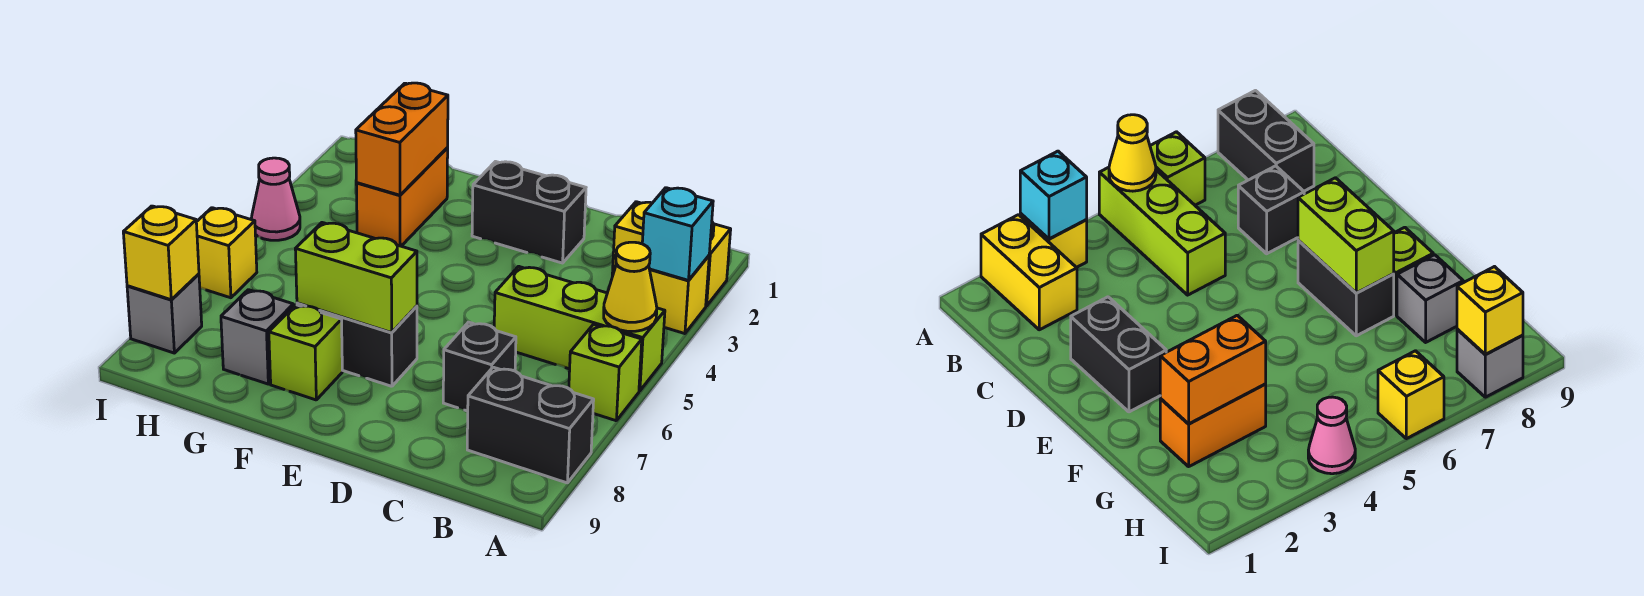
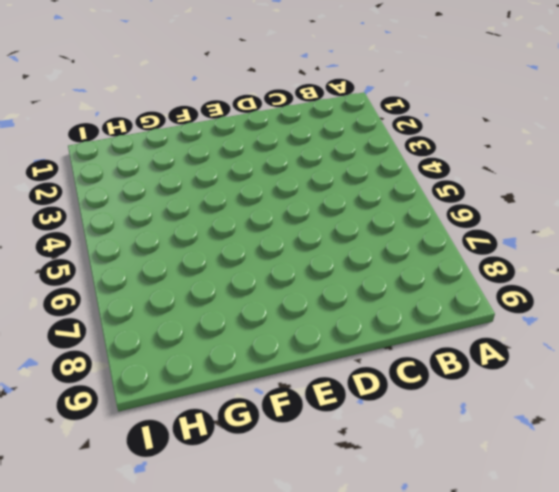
none -> yellow 1x2 brick [612,202,731,306]
none -> yellow 1x1 brick [650,256,709,334]
none -> lime 1x3 brick [494,266,665,391]

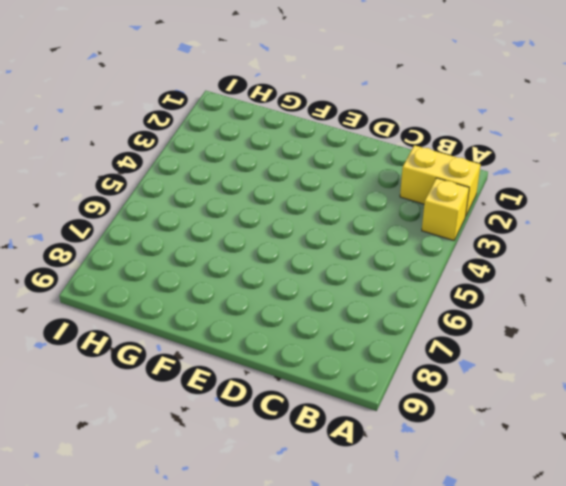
none -> lime 1x3 brick [494,266,665,391]
none -> lime 1x1 brick [569,324,642,421]
none -> black 1x2 brick [467,367,594,483]

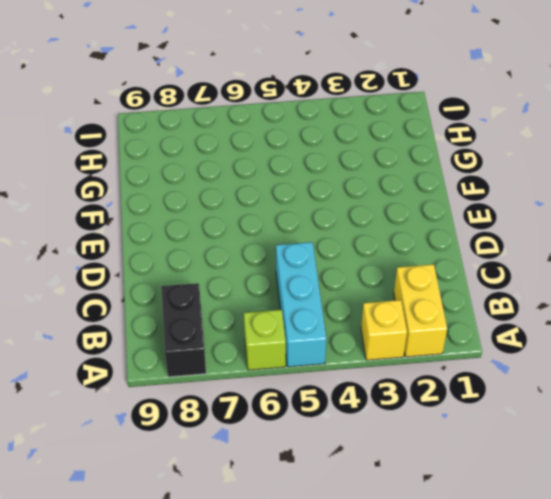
cyan 1x3 brick [276,242,326,367] -> lime 1x3 brick [494,266,665,391]
none -> black 1x1 brick [443,322,516,411]
none -> black 1x2 brick [472,162,586,263]
none -> black 1x2 brick [297,303,417,386]

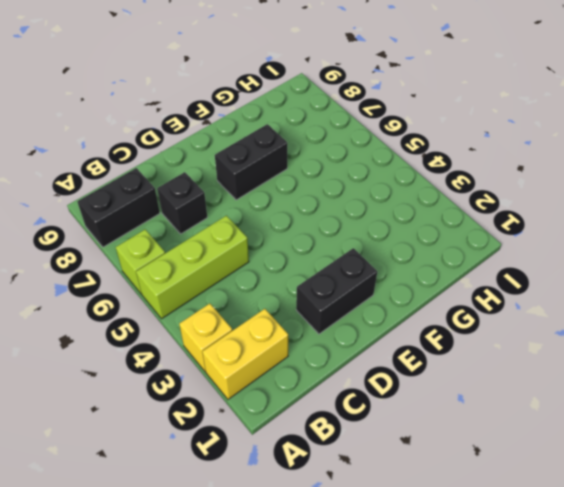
none -> lime 1x1 brick [269,305,342,400]
none -> orange 1x2 brick [356,148,448,246]
none -> grey 1x1 brick [221,290,293,384]

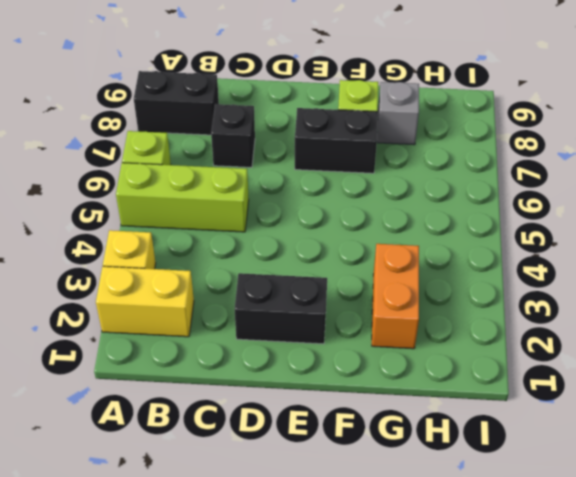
none -> pink 1x1 cone [251,158,300,240]
none -> yellow 1x1 brick [196,208,257,298]
none -> grey 1x1 brick [127,274,202,353]

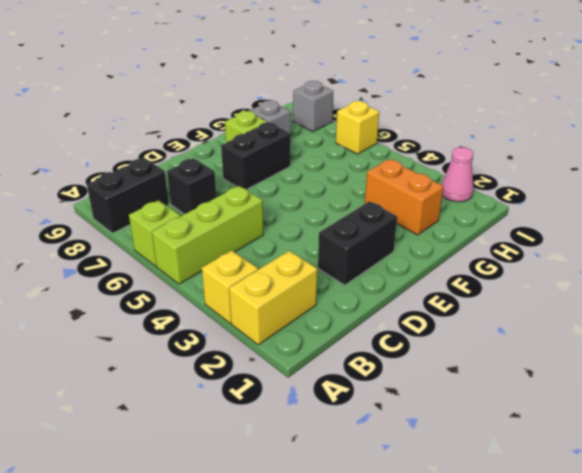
pink 1x1 cone [442,147,474,202] -> pink 1x1 cone moved to [251,158,300,240]
none -> cyan 1x1 brick [642,188,713,280]
none -> yellow 1x1 cone [604,242,657,331]
none -> lime 1x2 brick [295,223,417,333]

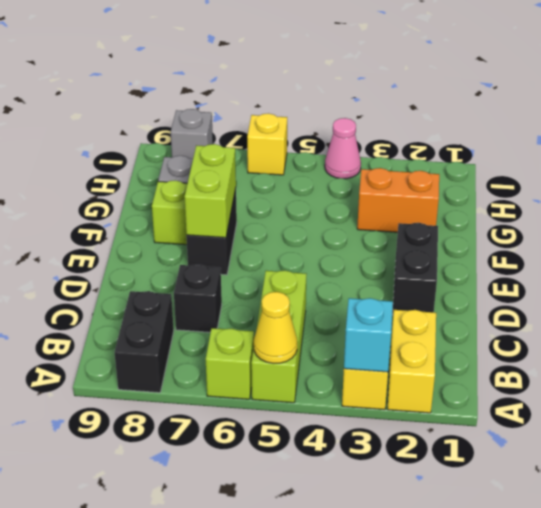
none -> orange 1x2 brick [356,83,448,195]
none -> yellow 1x1 brick [123,206,199,300]

